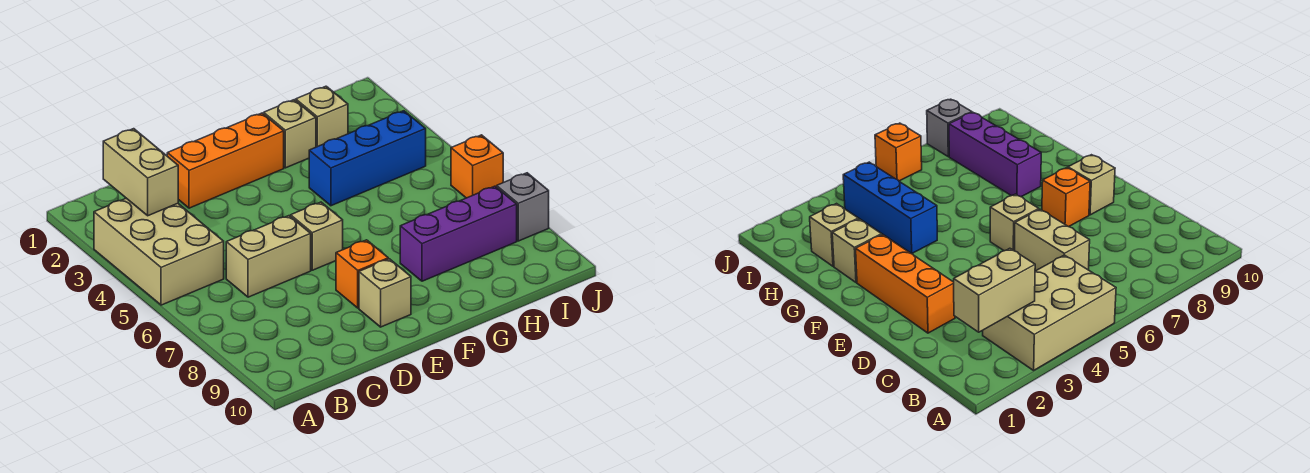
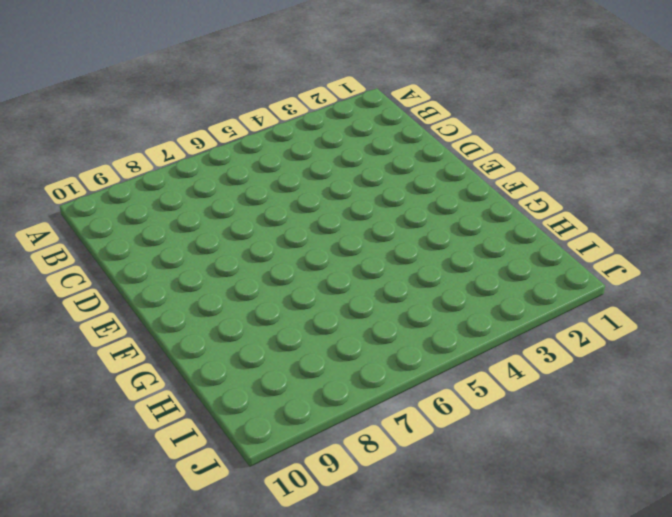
none -> tan 2x3 brick [94,198,224,305]
none -> tan 1x2 brick [226,216,311,297]
none -> orange 1x3 brick [167,113,284,208]

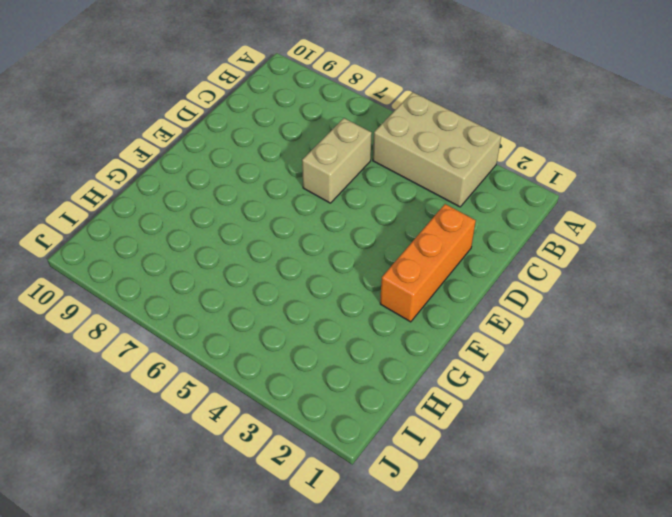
none -> tan 1x1 brick [291,202,343,270]
none -> orange 1x1 brick [336,240,388,308]
none -> tan 1x1 brick [359,259,411,327]

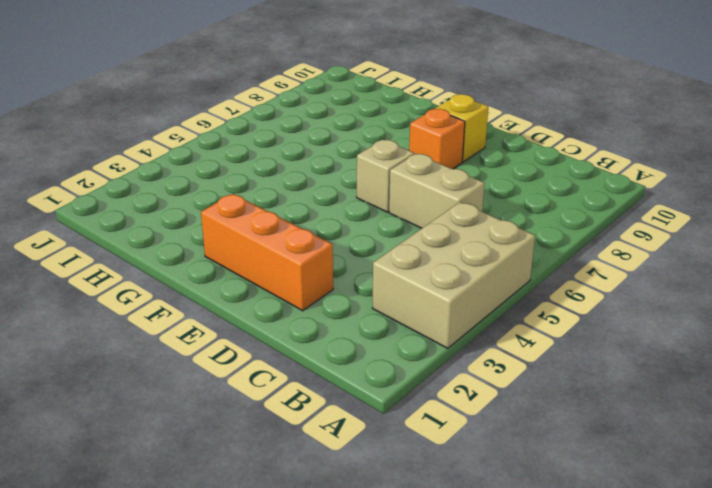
yellow 1x1 brick [435,94,488,162] -> tan 1x1 brick [359,259,411,327]
none -> tan 1x1 brick [264,100,316,168]
none -> blue 1x3 brick [309,111,426,206]
none -> purple 1x3 brick [400,186,517,281]

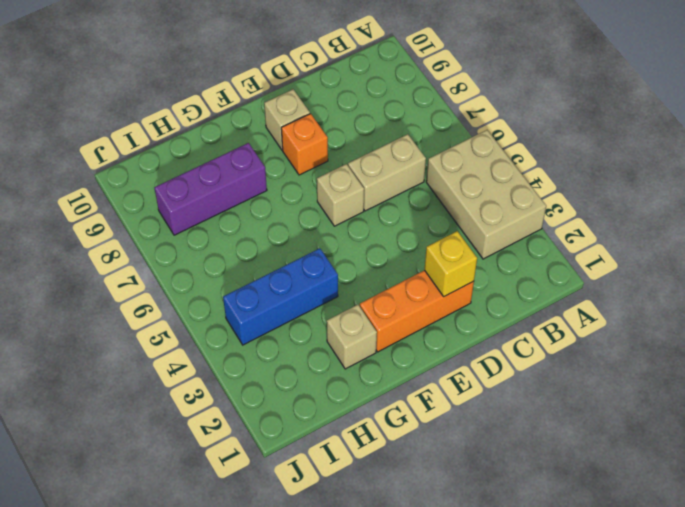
yellow 1x1 brick [424,231,477,296] -> none
none -> tan 1x1 brick [296,86,348,147]
none -> orange 1x1 brick [451,135,503,198]
none -> grey 1x1 brick [497,173,549,241]

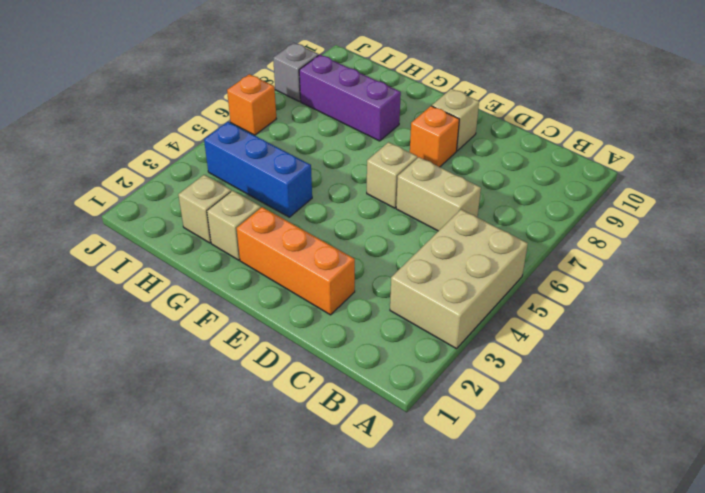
none -> tan 1x2 brick [103,129,178,216]

